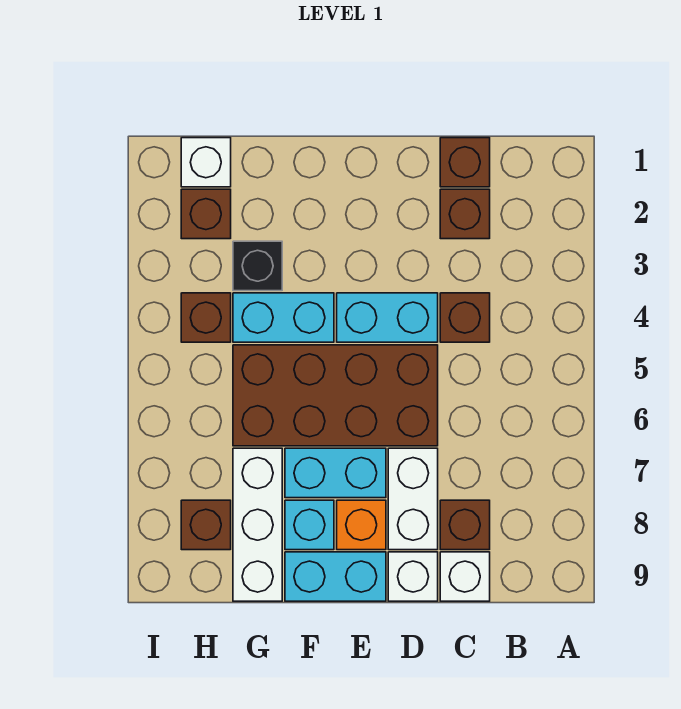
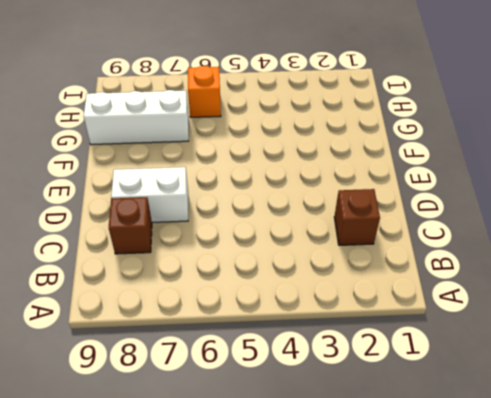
orange 1x1 brick [188,66,221,117] -> orange 1x1 brick moved to [337,500,386,550]
none -> brown 1x1 brick [440,138,490,187]
none -> brown 1x1 brick [440,293,490,342]
none -> white 1x1 brick [440,552,490,601]

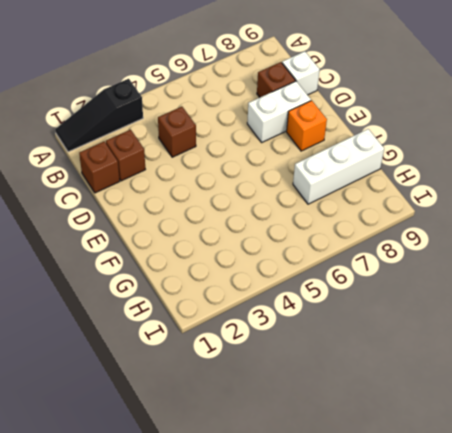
black 1x3 slope [55,79,143,152] -> none
none -> cyan 1x2 brick [337,293,438,342]
none -> brown 2x4 brick [233,345,438,446]
none -> white 1x1 brick [388,552,438,601]

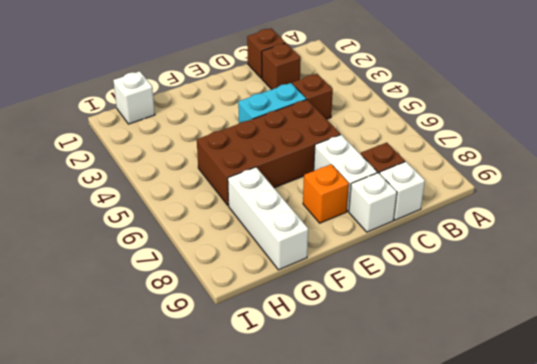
none -> cyan 1x2 brick [285,448,386,498]
none -> cyan 1x2 brick [285,552,386,601]
none -> cyan 1x2 brick [233,293,334,342]

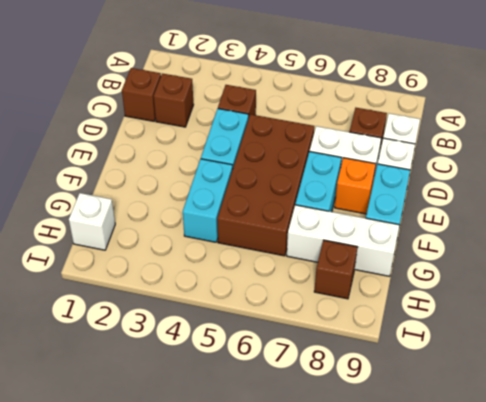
none -> cyan 1x1 brick [285,500,334,550]
none -> black 1x1 brick [233,241,282,291]
none -> brown 1x1 brick [181,189,231,239]

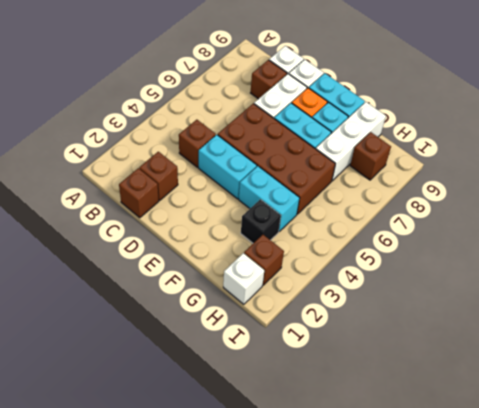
none -> brown 1x1 brick [181,293,231,342]

